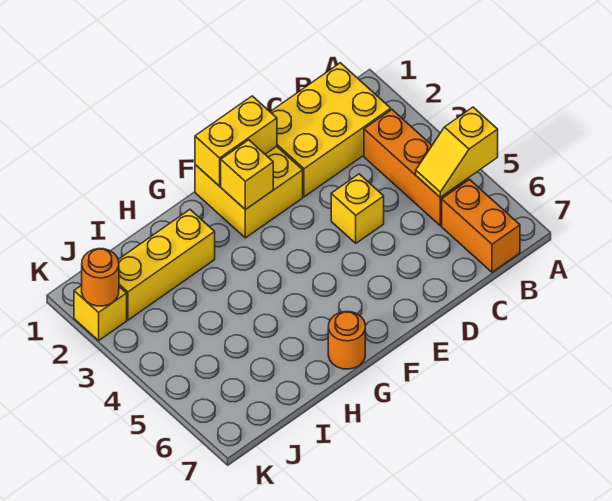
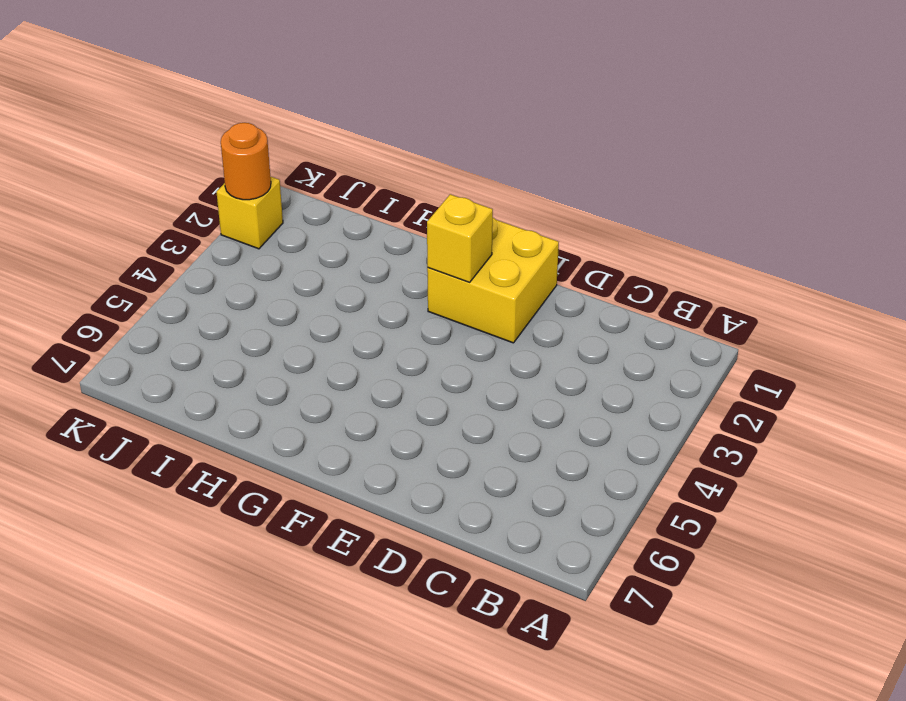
none -> yellow 2x3 brick [271,63,391,197]
none -> orange 1x3 brick [364,110,468,226]
none -> orange 1x2 brick [442,180,520,272]

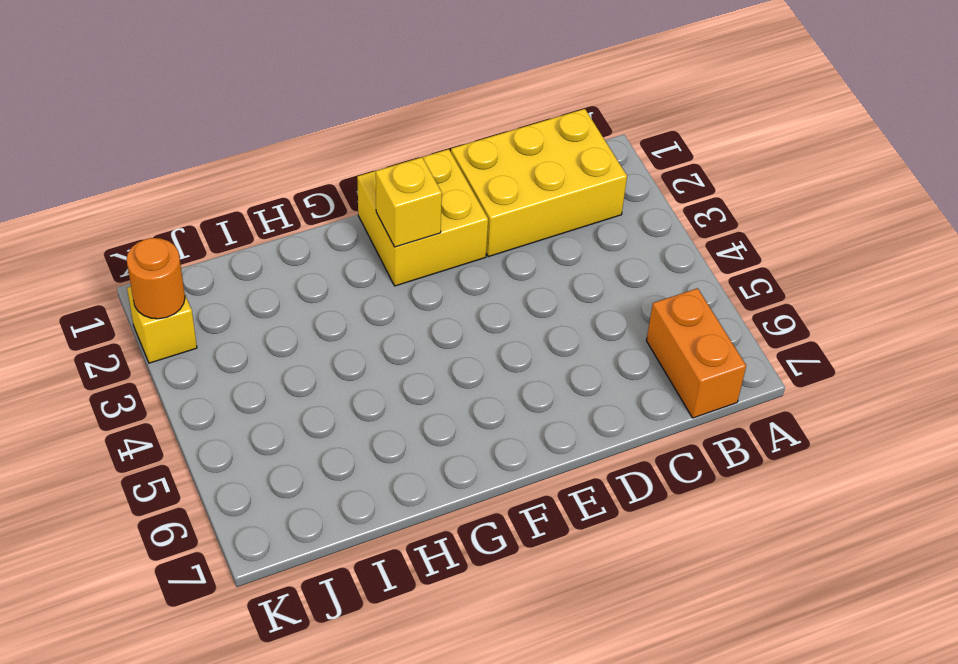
none -> orange 1x3 brick [364,110,468,226]
none -> yellow 1x1 brick [331,174,384,243]
none -> orange 1x1 round brick [328,312,365,369]

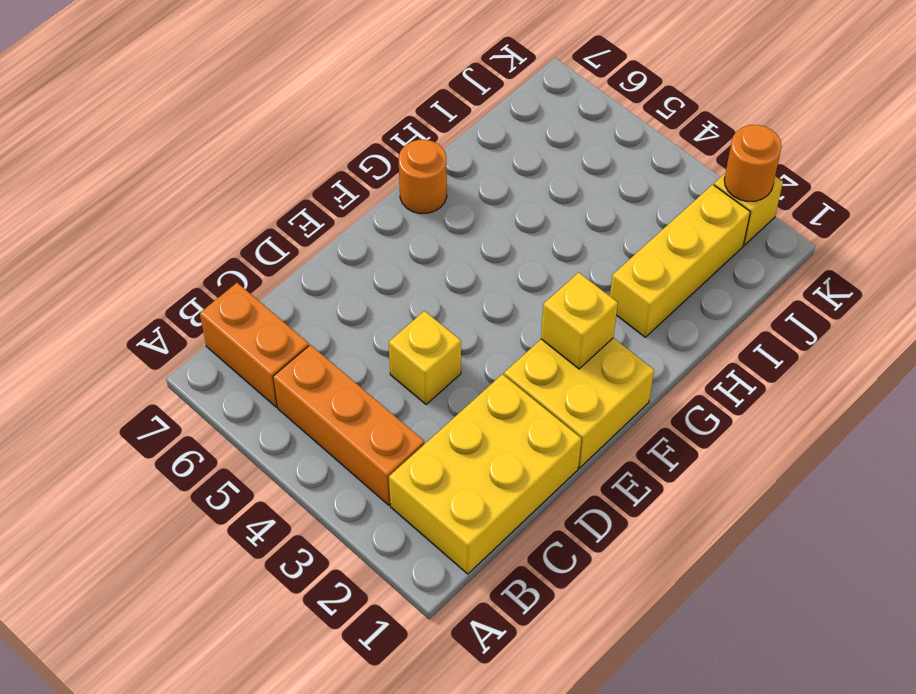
none -> yellow 1x2 slope [416,107,498,197]
none -> yellow 1x2 brick [195,96,277,186]

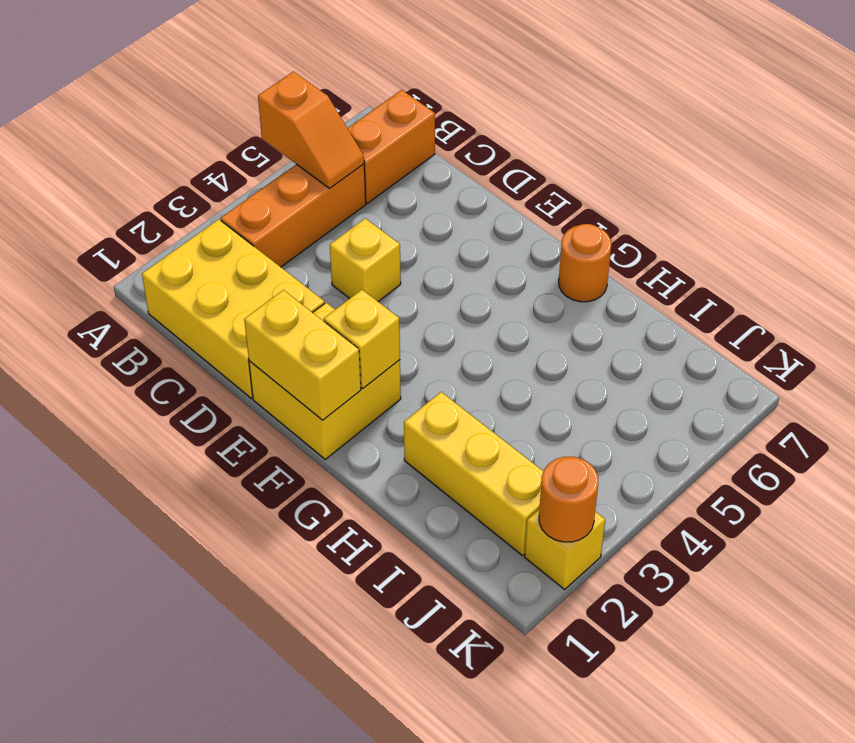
orange 1x2 slope [258,72,364,188] -> yellow 1x2 slope [416,107,498,197]

